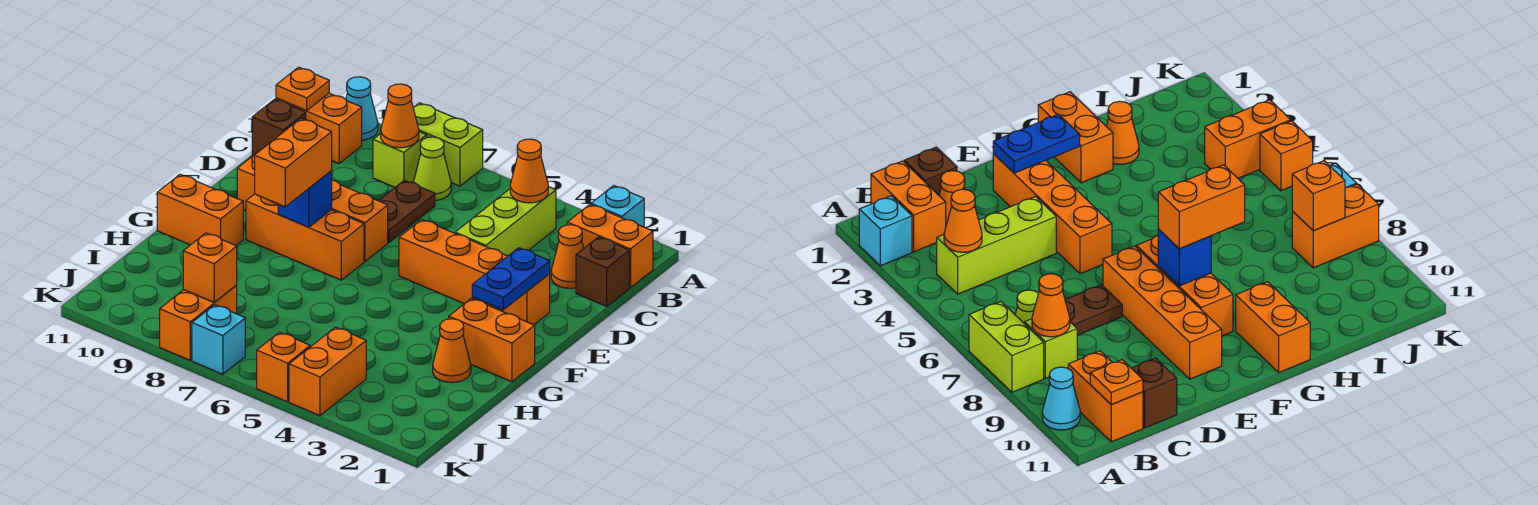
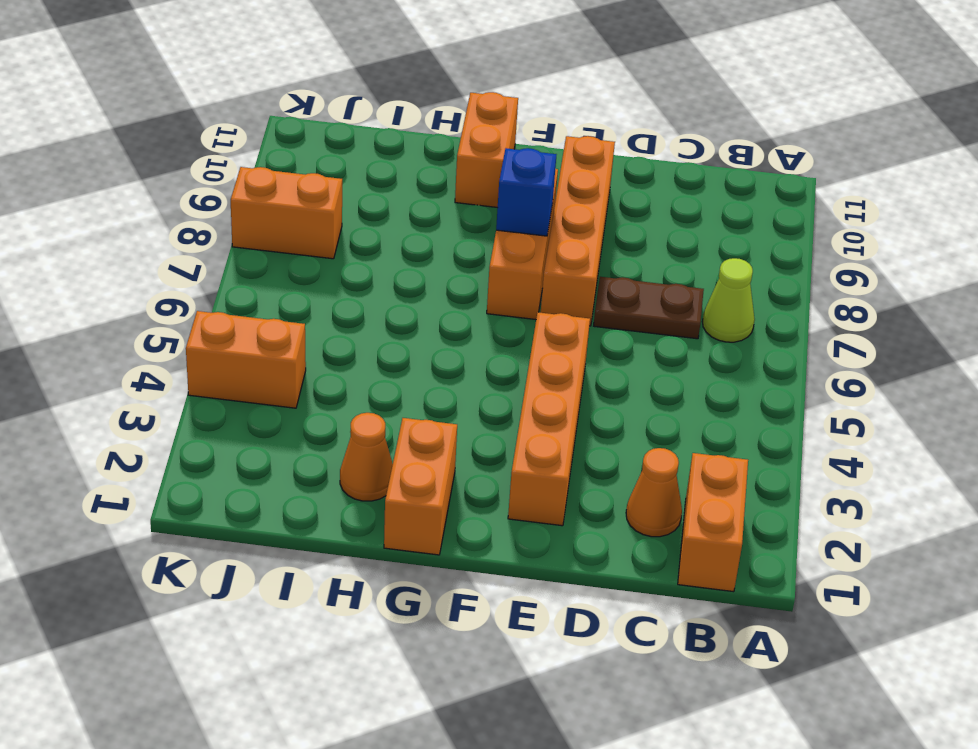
none -> cyan 1x1 brick [591,186,644,227]
none -> lime 1x2 brick [413,103,483,186]
none -> cyan 1x1 cone [346,77,378,140]

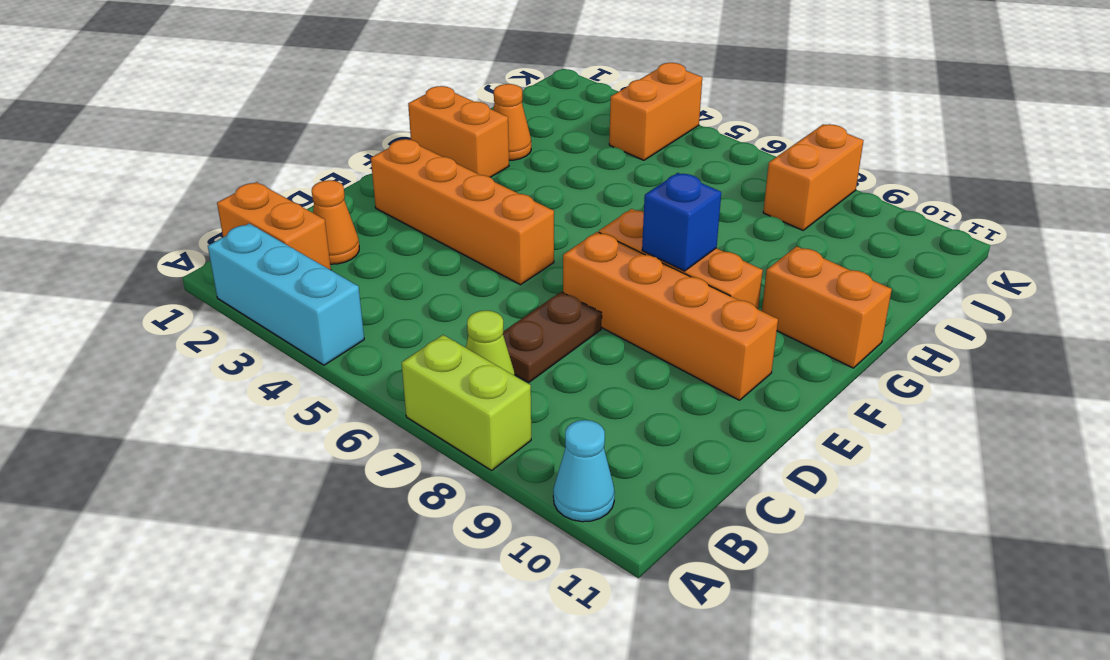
cyan 1x3 brick [208,224,364,365] -> cyan 1x1 brick [591,186,644,227]
none -> lime 1x3 brick [455,187,556,256]
none -> lime 1x1 brick [373,132,427,187]
none -> orange 1x2 brick [276,93,362,164]

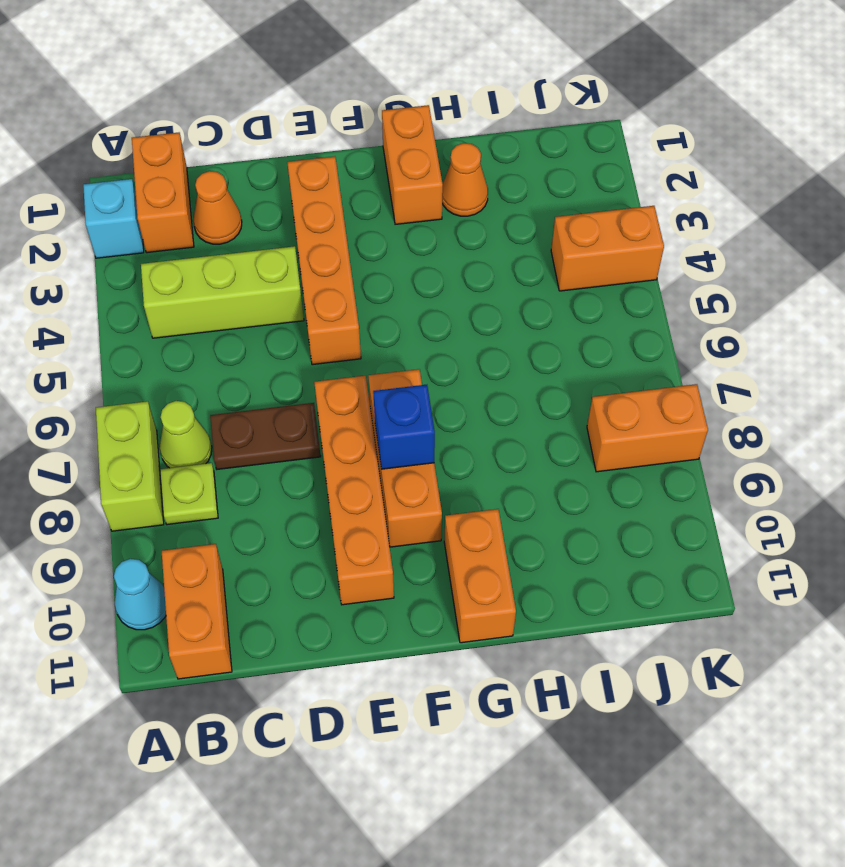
lime 1x1 plate [160,463,218,525] -> lime 1x1 brick [373,132,427,187]
none -> brown 1x1 brick [576,237,629,306]
none -> brown 1x1 brick [252,99,306,156]
none -> orange 1x1 brick [257,332,310,402]

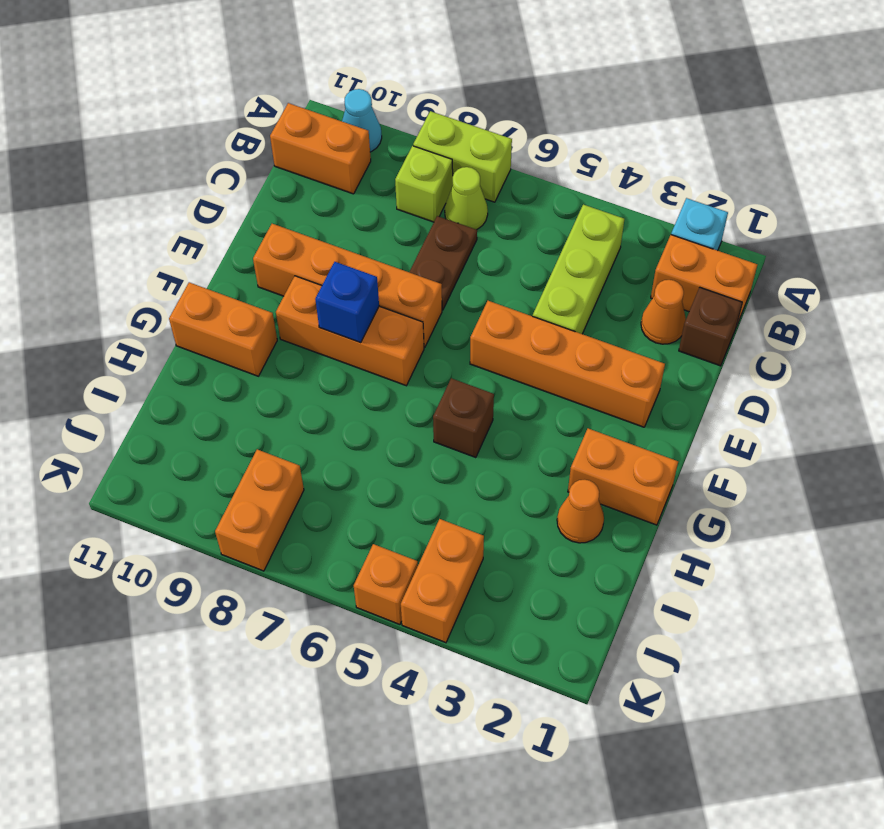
brown 1x1 brick [433,378,494,458] -> brown 1x1 brick moved to [252,99,306,156]
none -> cyan 1x1 brick [192,305,245,374]
none -> orange 1x1 cone [510,139,548,203]
none -> orange 1x1 cone [381,84,419,148]

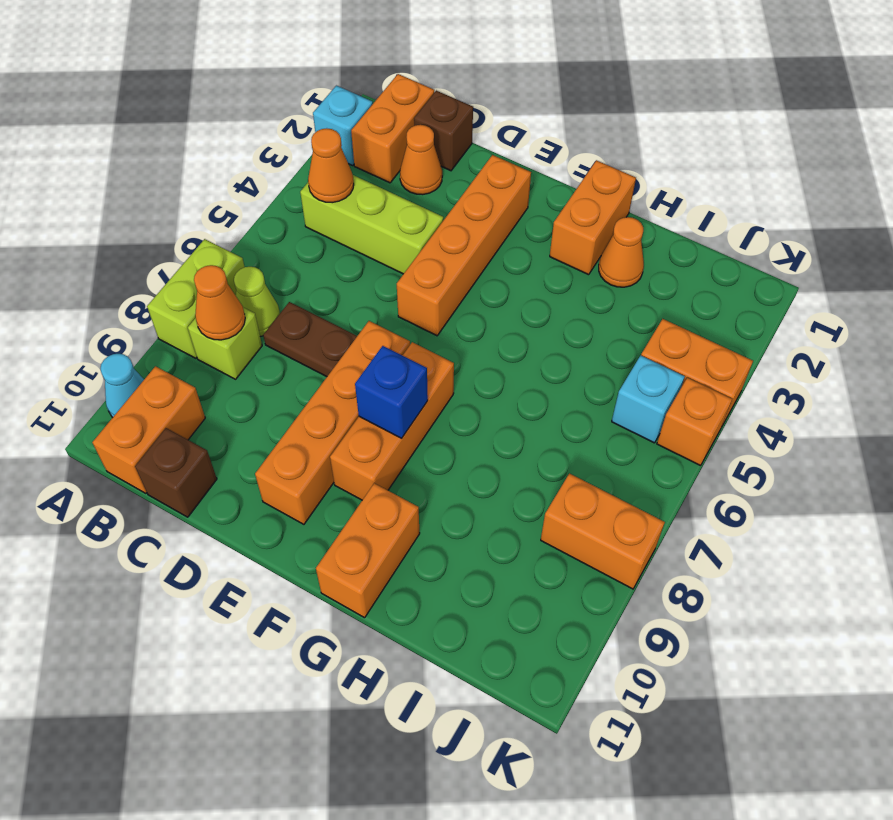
cyan 1x1 brick [612,355,685,443] -> cyan 1x1 brick moved to [192,305,245,374]
none -> orange 1x1 plate [276,67,329,111]
none -> blue 1x2 plate [472,248,550,310]
none -> orange 1x1 brick [183,233,237,302]

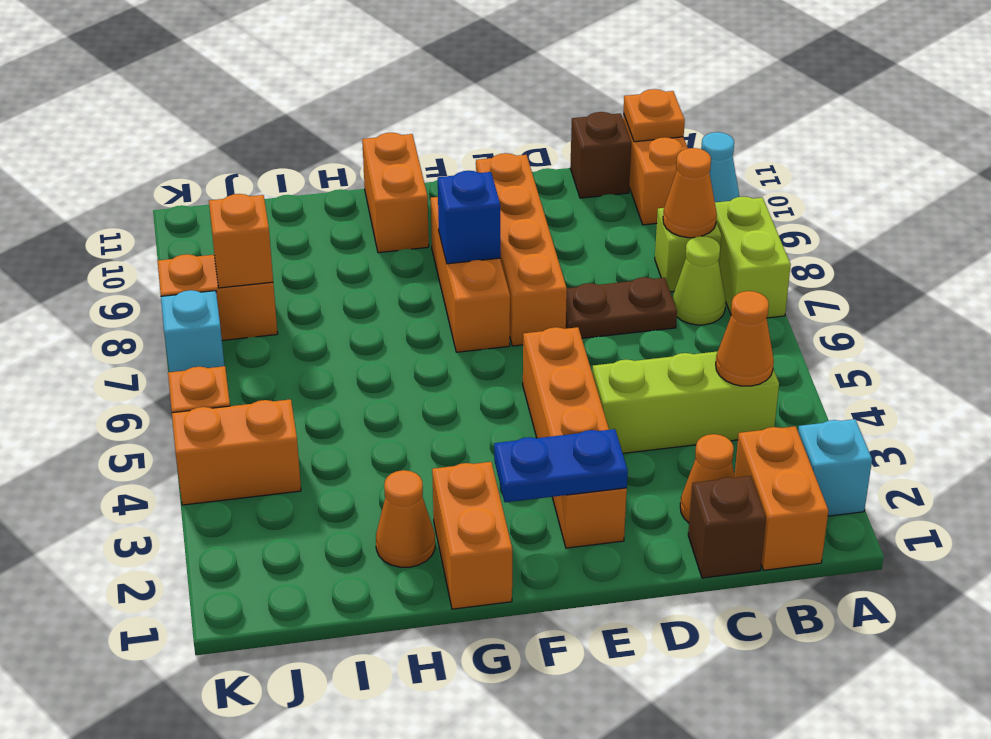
none -> orange 1x2 brick [255,119,332,207]

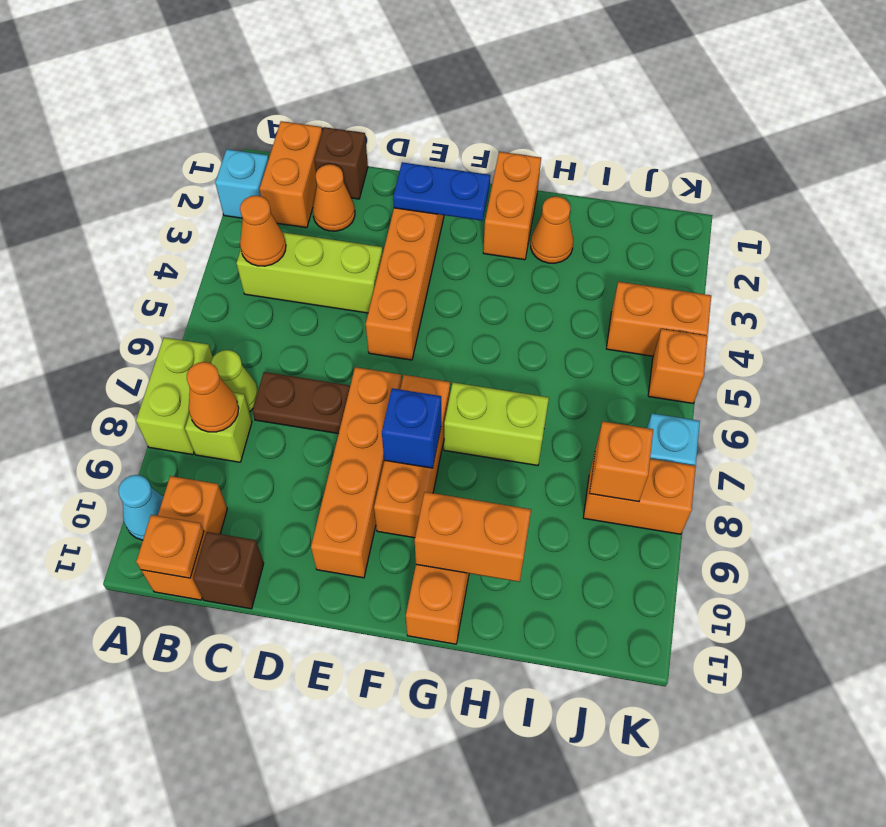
lime 1x2 brick [444,382,549,465] -> none
orange 1x2 brick [415,492,531,582] -> orange 1x2 brick moved to [255,119,332,207]

